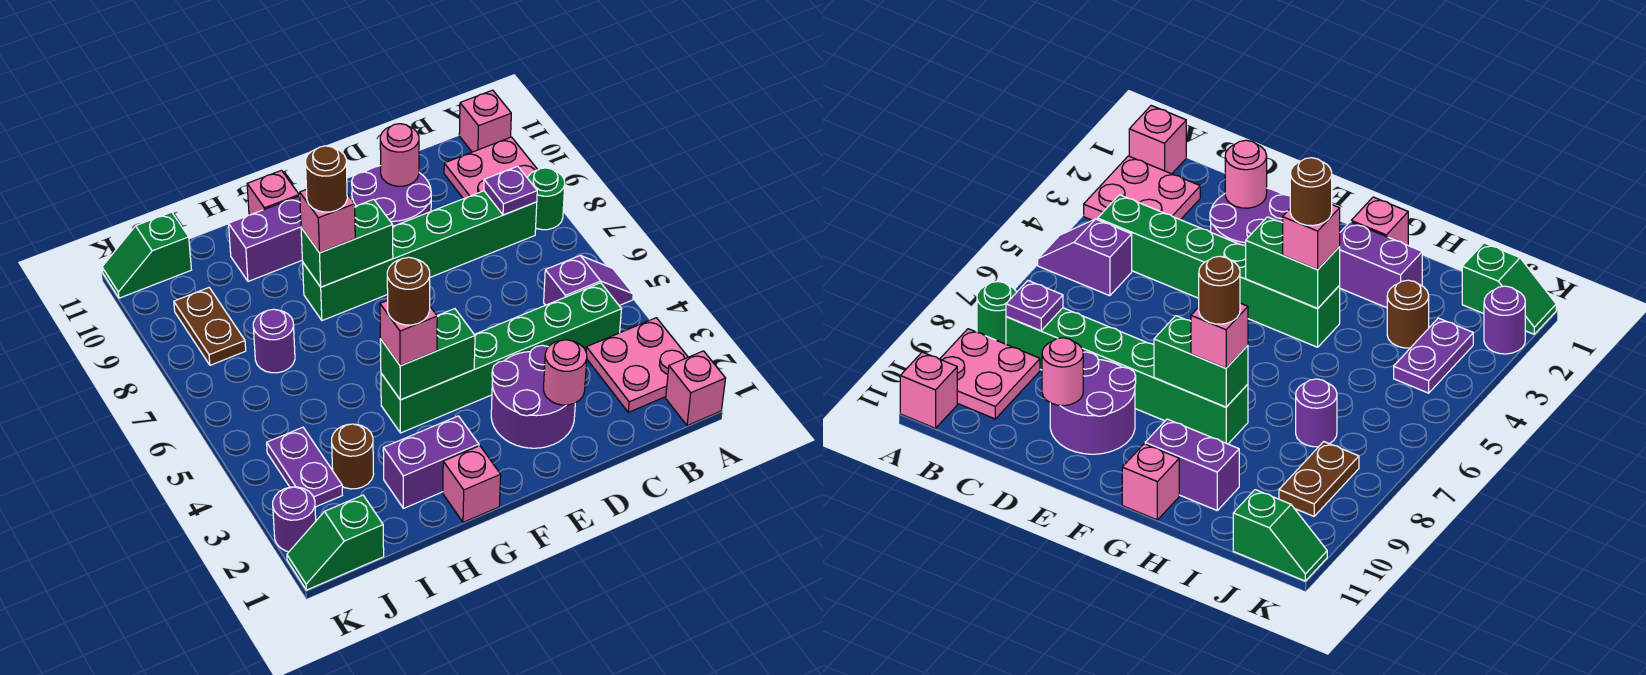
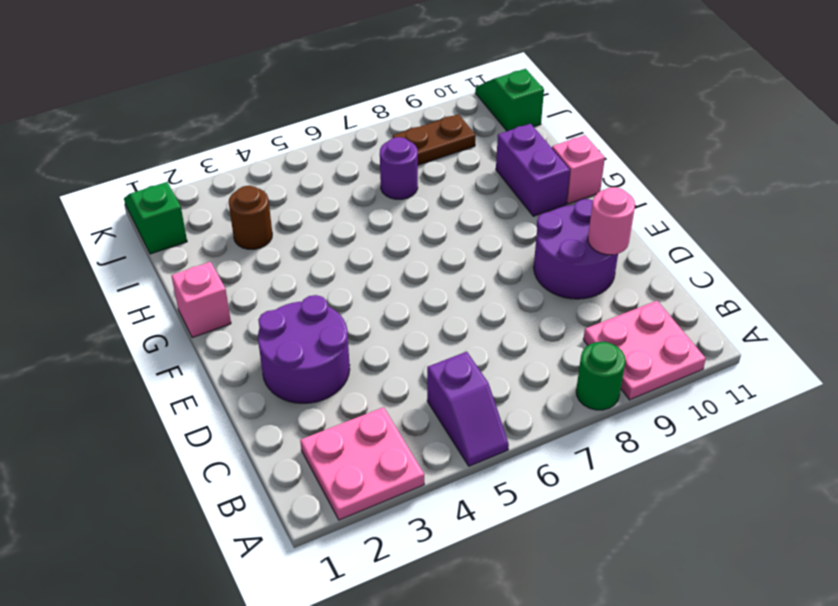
none -> pink 1x1 brick [666,351,726,426]
none -> pink 1x1 brick [459,90,511,152]
none -> green 1x6 brick [381,283,621,433]
none -> green 1x6 brick [303,191,537,321]

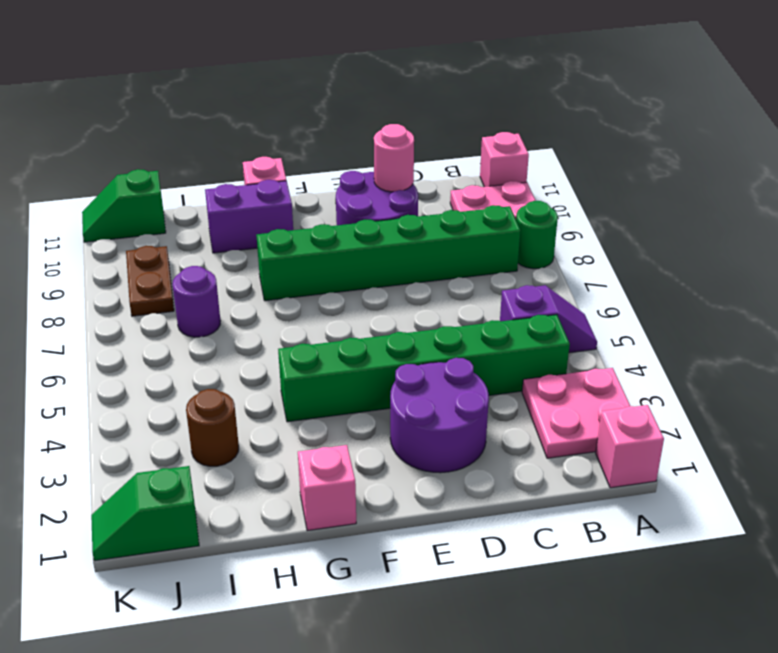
none -> purple 1x2 brick [383,416,479,508]
none -> purple 1x2 plate [267,427,342,507]
none -> purple 1x1 round brick [273,487,316,552]
none -> purple 1x1 plate [484,166,537,215]

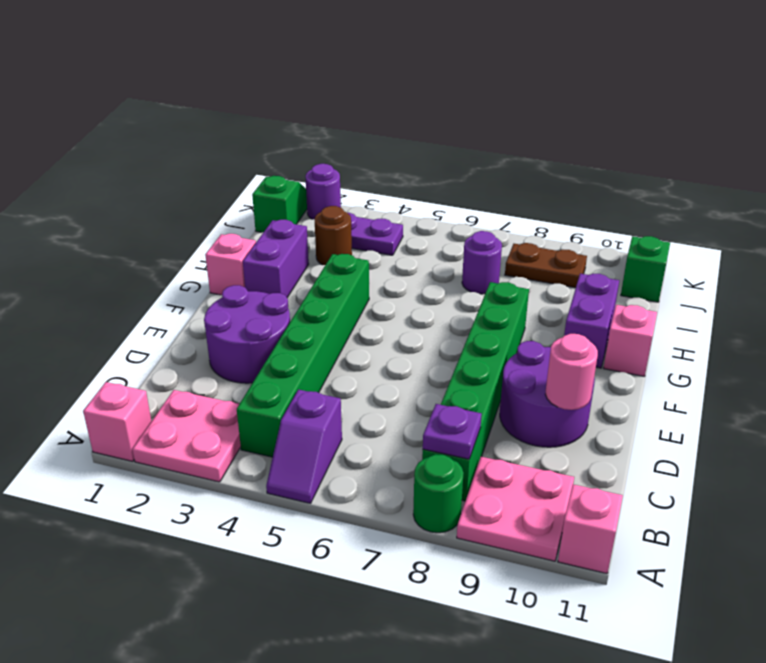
none -> pink 1x1 round brick [544,340,587,405]
none -> green 1x2 brick [380,309,475,400]
none -> green 1x2 brick [301,199,393,287]
none -> pink 1x1 brick [380,300,437,366]

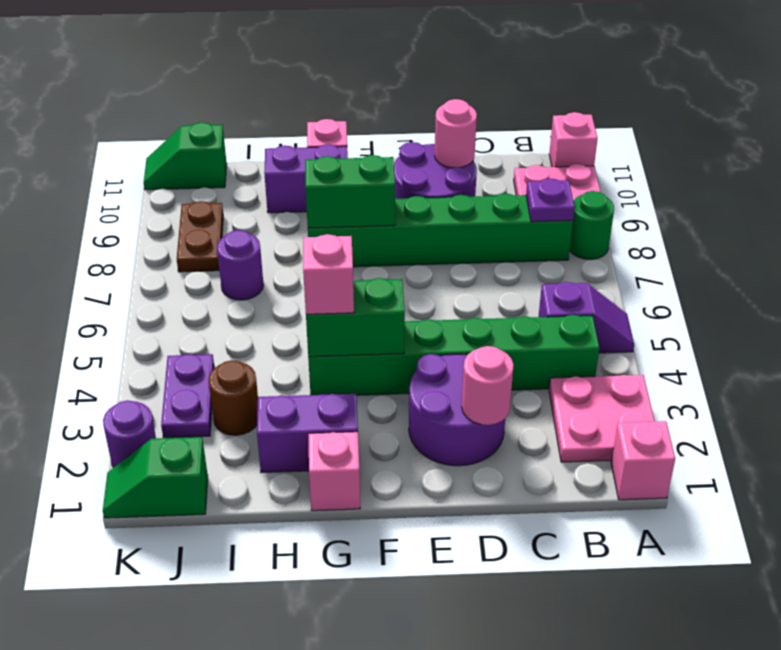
none -> pink 1x1 brick [300,189,355,253]
none -> brown 1x1 round brick [387,257,430,325]
none -> brown 1x1 round brick [306,146,347,212]

